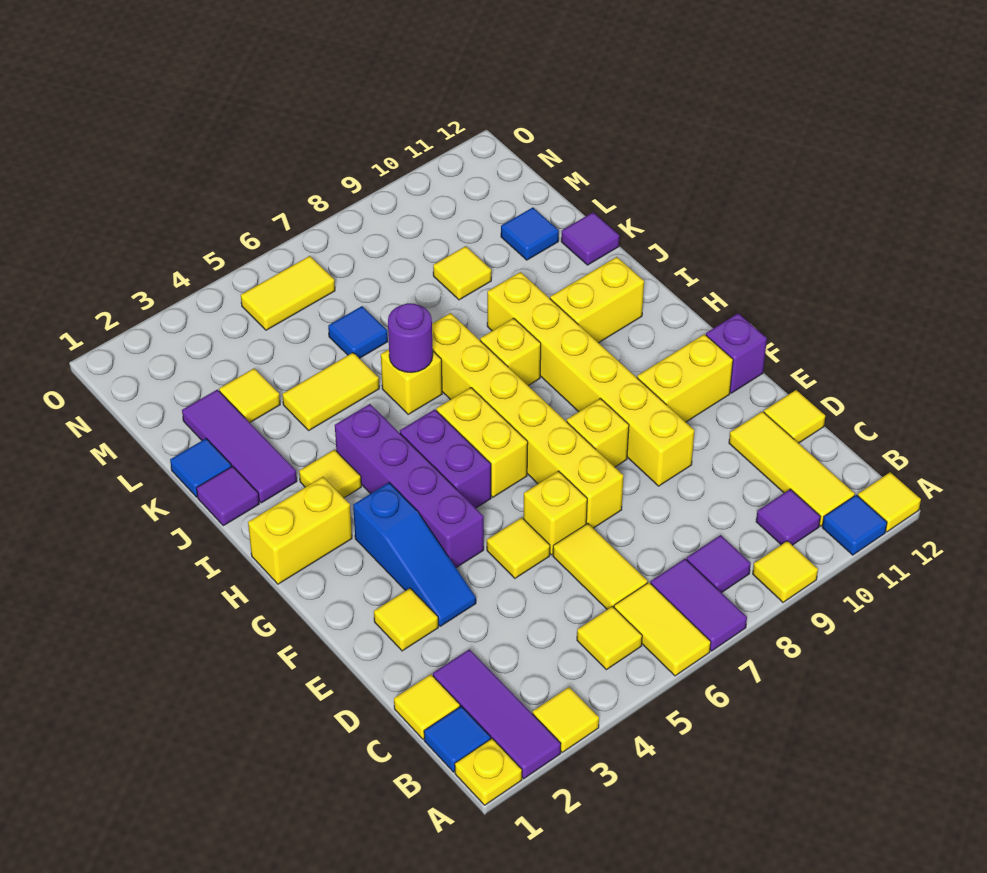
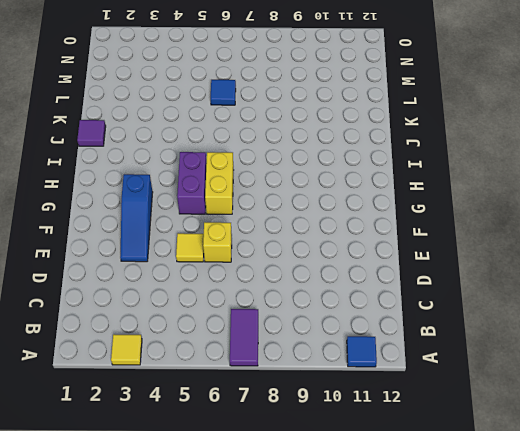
none -> yellow 1x1 plate [455,739,522,805]
none -> purple 1x3 tile [433,649,561,779]
none -> yellow 1x2 tile [614,583,711,676]
none -> yellow 1x1 tile [753,541,818,602]

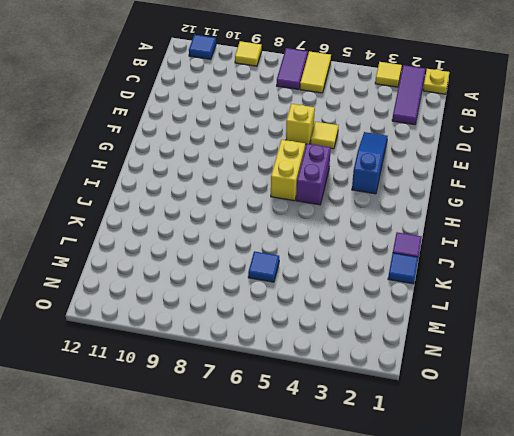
none -> yellow 1x1 tile [858,472,921,532]
none -> blue 1x1 tile [424,706,491,772]
none -> yellow 1x1 tile [577,606,642,670]
none -> purple 1x1 tile [687,535,751,593]

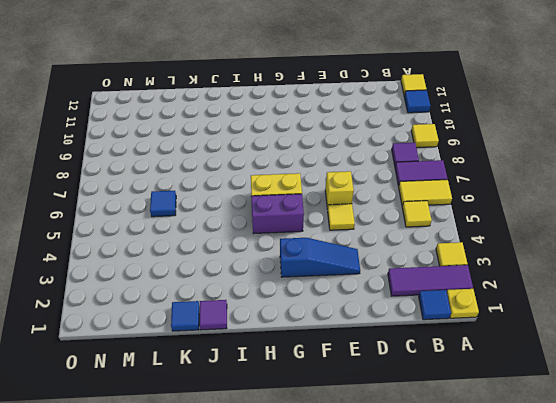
none -> purple 1x1 tile [756,489,821,545]
none -> yellow 1x3 tile [729,412,855,526]
none -> yellow 1x1 tile [394,674,460,739]
none -> yellow 1x2 tile [553,523,648,610]

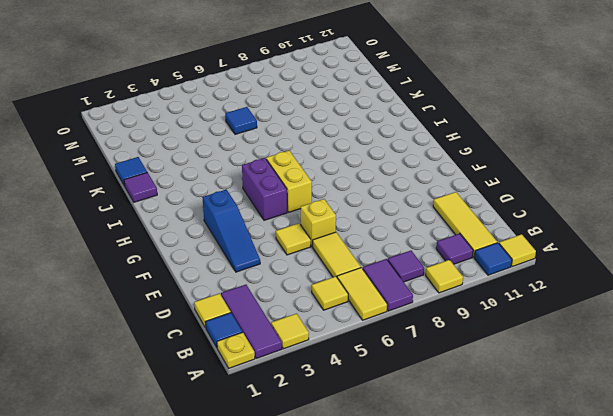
none -> yellow 1x1 tile [764,390,825,443]
none -> yellow 1x1 tile [374,588,438,651]
none -> yellow 1x6 brick [432,313,623,528]
none -> yellow 1x6 brick [487,272,694,486]

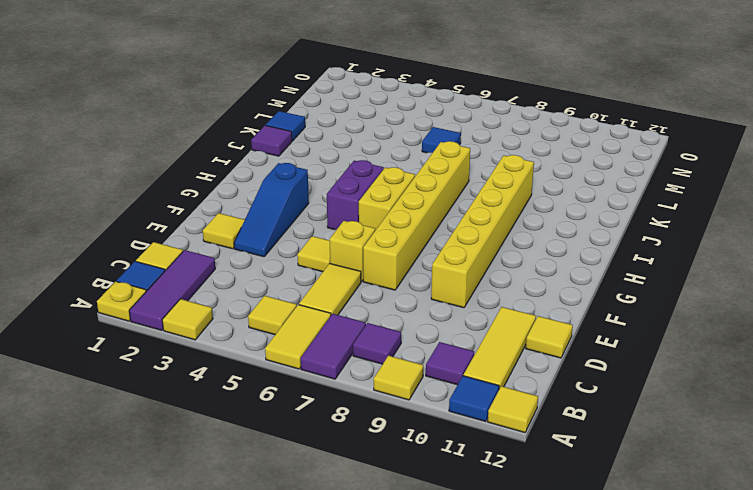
none -> purple 1x4 brick [335,404,484,568]
none -> yellow 1x1 brick [567,399,629,467]
none -> yellow 1x2 brick [637,334,733,422]
none -> purple 1x1 brick [706,313,767,393]

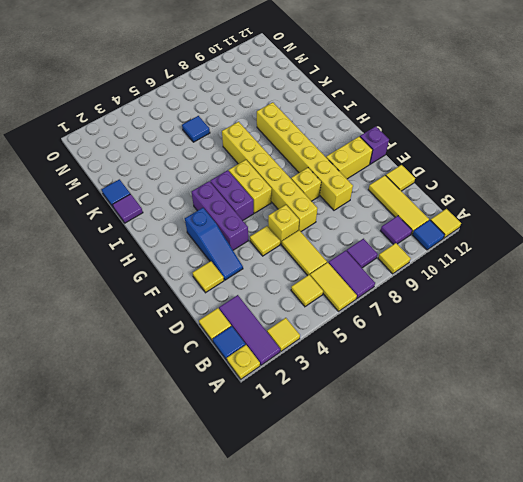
purple 1x3 brick [192,181,248,250] -> purple 1x4 brick [335,404,484,568]
none -> yellow 1x2 brick [248,477,352,584]
none -> yellow 1x1 tile [299,450,361,498]
none -> yellow 1x1 brick [480,318,541,386]
none -> yellow 1x2 brick [550,257,644,343]

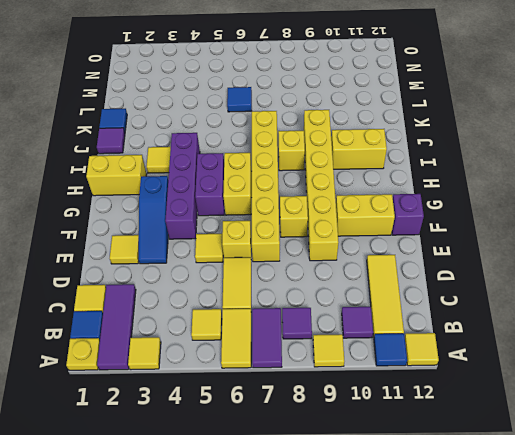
none -> yellow 1x1 tile [764,390,825,443]
none -> purple 1x3 tile [182,390,297,503]
none -> yellow 1x1 brick [381,349,442,414]
none -> yellow 1x2 tile [282,353,379,430]

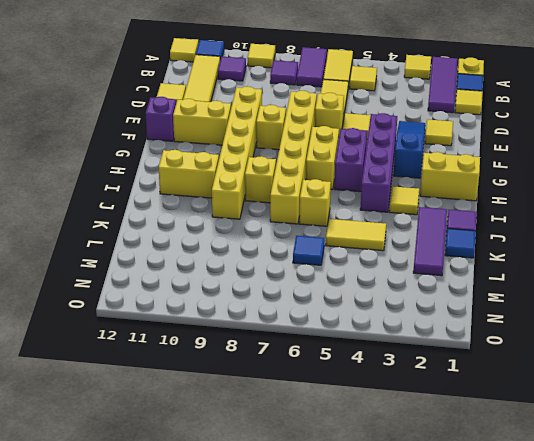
none -> purple 1x1 tile [561,212,619,265]
none -> yellow 1x1 tile [219,368,280,423]
none -> yellow 1x1 tile [433,246,491,300]
none -> blue 1x1 tile [501,207,559,260]

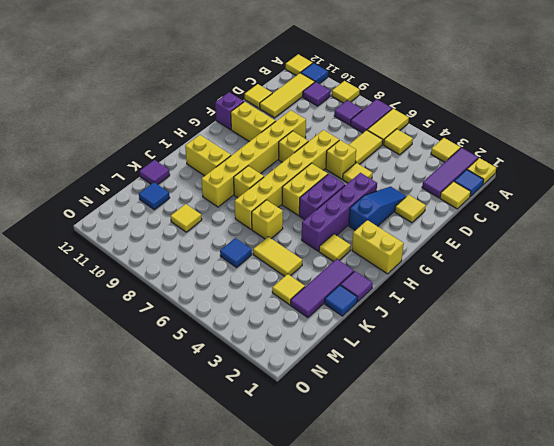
none -> yellow 1x2 tile [241,256,335,330]
none -> purple 1x1 round brick [388,303,433,372]

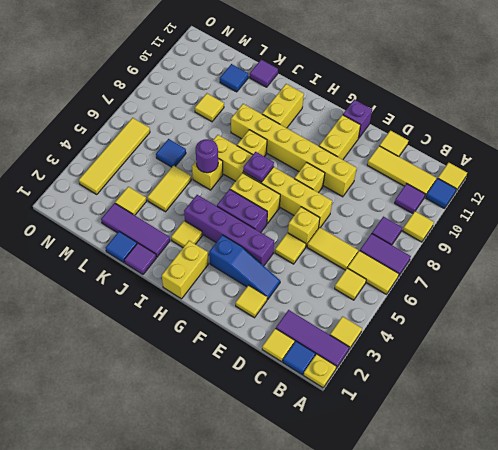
purple 1x1 plate [243,152,274,182] -> none
yellow 1x4 tile [79,118,150,194] -> yellow 1x2 tile [241,256,335,330]

